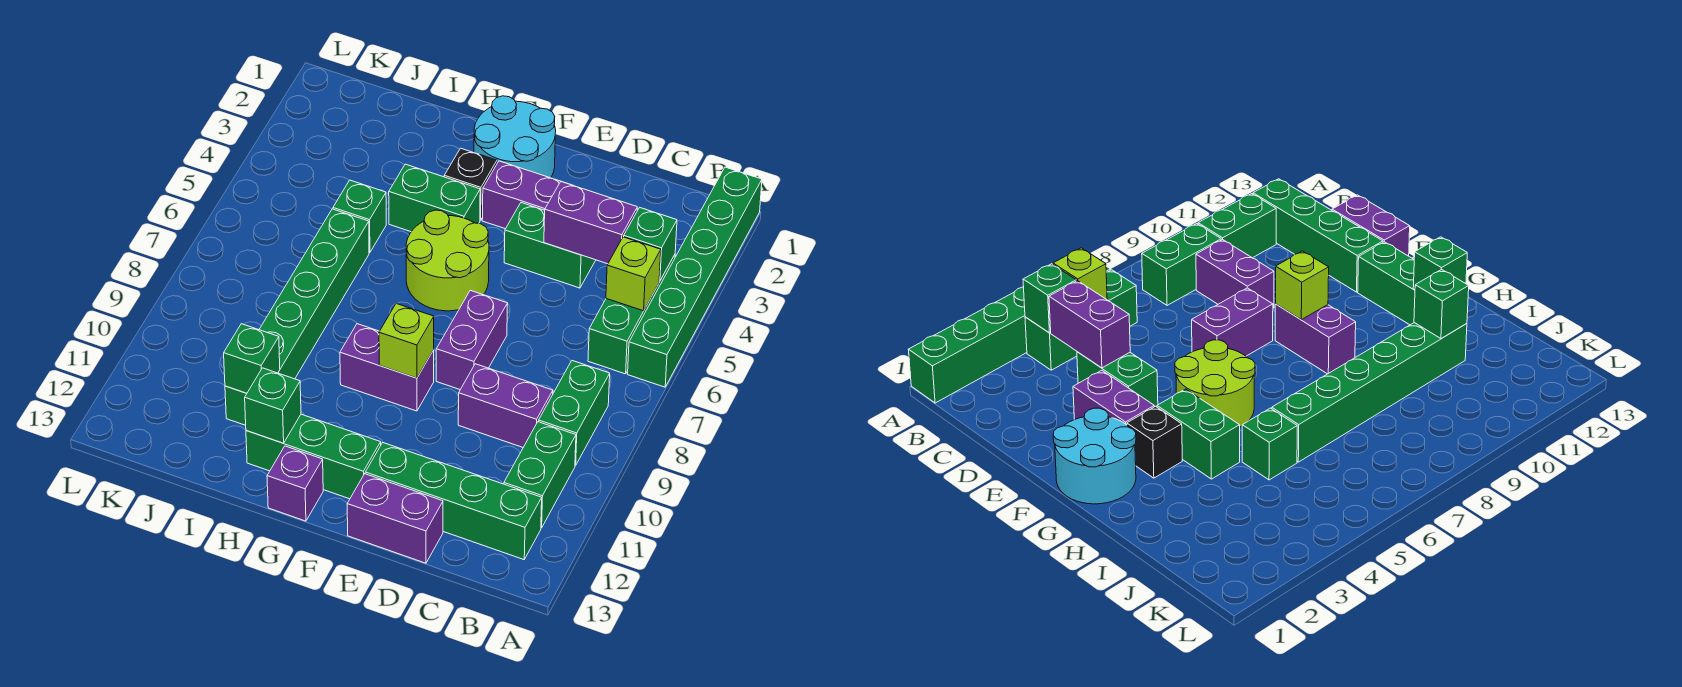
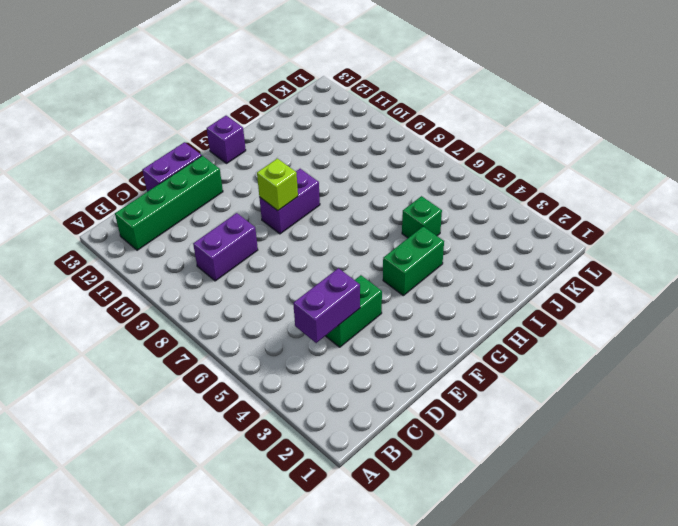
none -> green 1x6 brick [628,167,762,387]
none -> green 1x3 brick [588,255,675,374]
none -> green 1x2 brick [539,361,610,465]

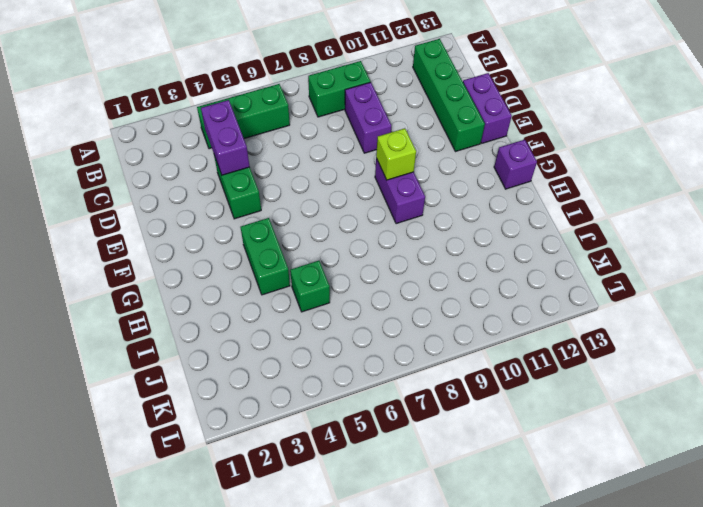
none -> green 1x6 brick [628,167,762,387]
none -> green 1x2 brick [504,422,576,528]
none -> purple 1x2 brick [482,161,561,229]

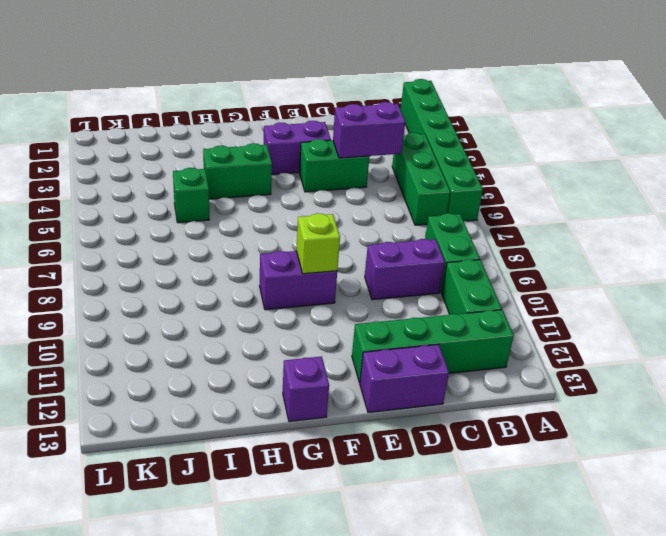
none -> purple 1x2 brick [436,290,508,390]
none -> cyan 2x2 round brick [474,96,556,178]
none -> lime 2x2 round brick [406,210,489,311]

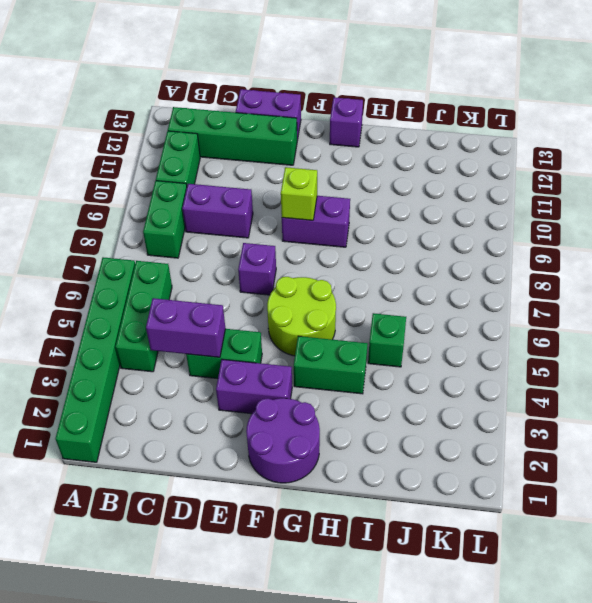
purple 1x1 brick [238,243,276,295] -> purple 1x2 brick [436,290,508,390]
purple 2x2 round brick [246,398,320,483] -> cyan 2x2 round brick [474,96,556,178]
none -> green 1x3 brick [246,414,381,499]
none -> black 1x1 brick [444,148,497,220]
none -> green 1x6 brick [225,209,369,425]

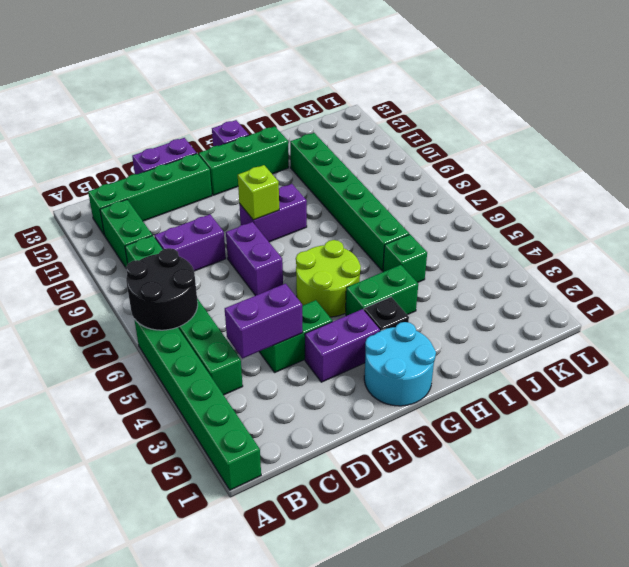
black 2x2 round brick [126,248,198,330] -> none
none -> green 1x1 brick [624,207,677,281]
none -> lime 1x1 brick [606,237,661,311]
none -> green 1x1 brick [245,368,301,443]

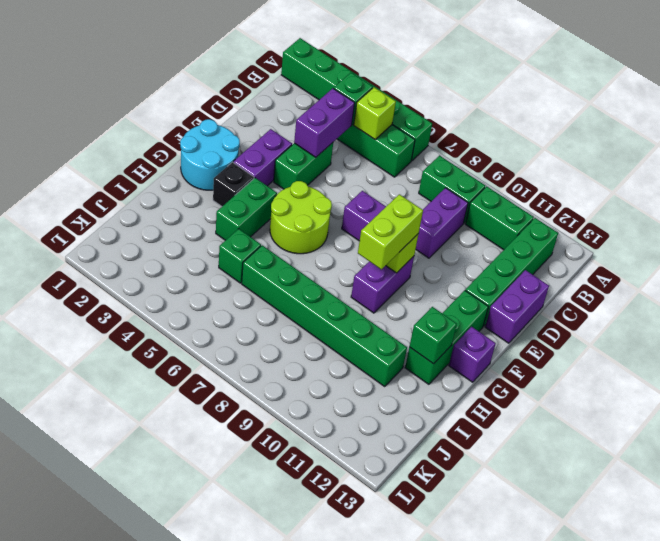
lime 1x2 brick [358,194,423,269] -> none
none -> green 1x1 brick [224,324,280,393]

